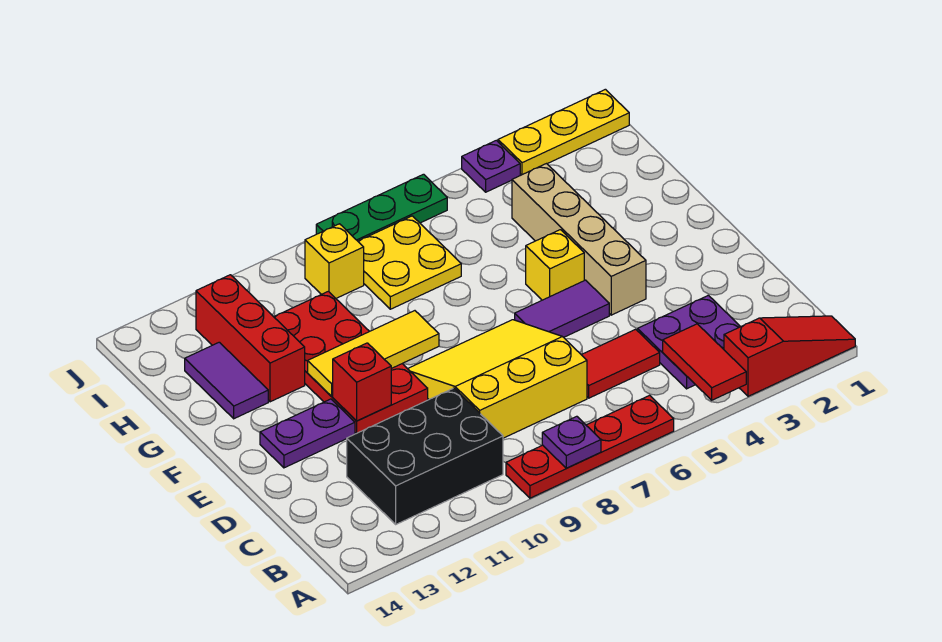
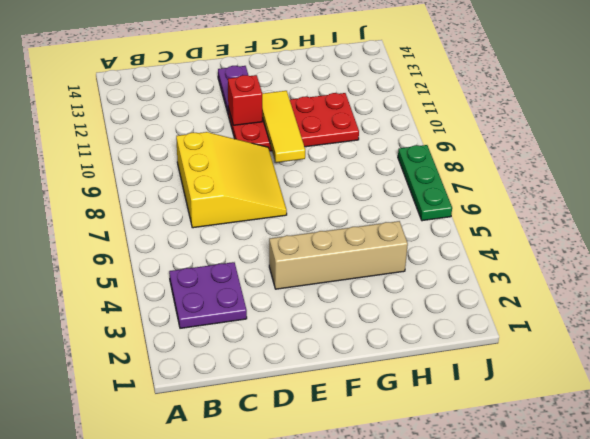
none -> red 1x3 slope [724,316,855,396]
none -> red 1x4 plate [506,395,674,498]
none -> black 2x3 brick [347,388,503,524]

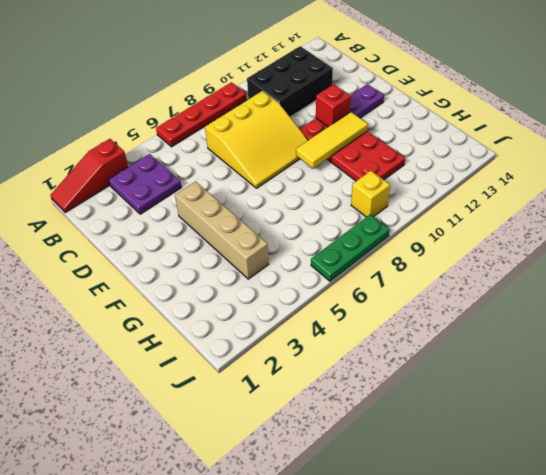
none -> red 1x2 tile [582,329,660,398]
none -> purple 1x2 tile [515,280,609,337]
none -> yellow 1x1 brick [526,230,584,300]

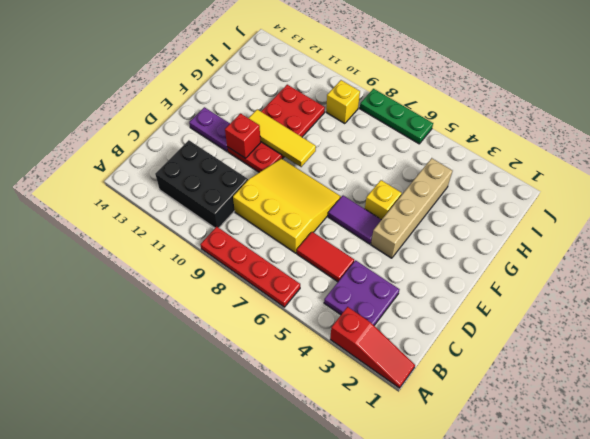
none -> red 1x3 brick [196,275,305,402]
none -> purple 1x2 tile [185,342,268,419]
none -> yellow 2x2 plate [358,216,461,309]

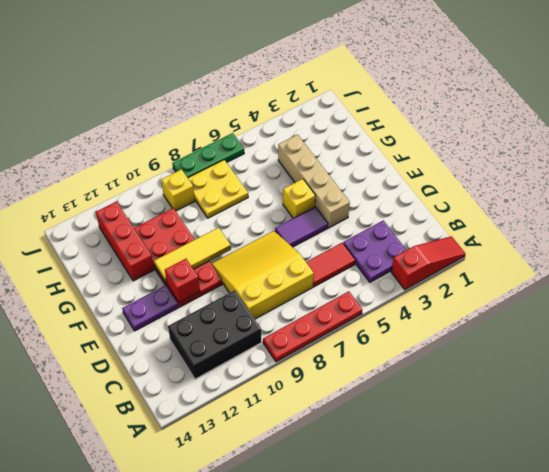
none -> purple 1x2 tile [185,342,268,419]
none -> yellow 1x3 plate [498,89,629,175]
none -> purple 1x1 plate [462,140,520,192]

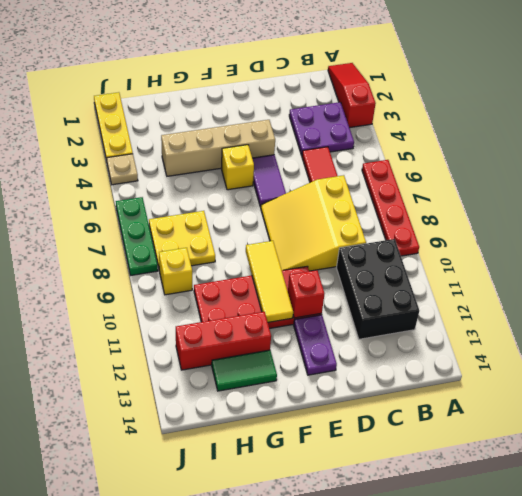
green 1x2 tile [212,350,277,391] -> purple 1x2 tile [185,342,268,419]
tan 1x1 plate [107,154,138,185] -> purple 1x1 plate [462,140,520,192]
none -> red 1x2 tile [663,324,746,400]
none -> purple 1x1 plate [542,416,601,468]

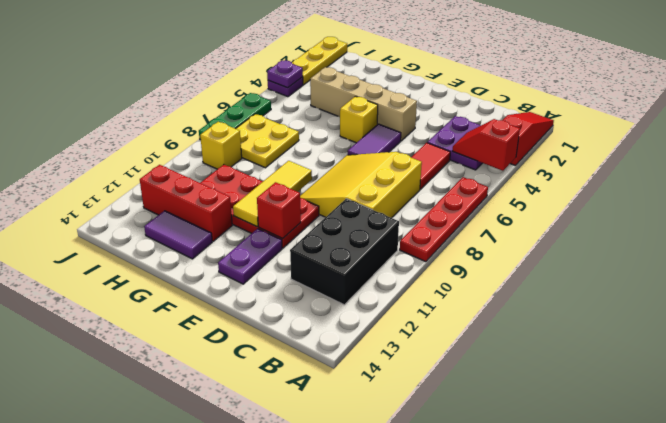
red 1x2 slope [453,119,520,171] -> red 1x2 tile [663,324,746,400]
purple 1x1 plate [267,60,303,88] -> purple 1x1 plate moved to [542,416,601,468]

